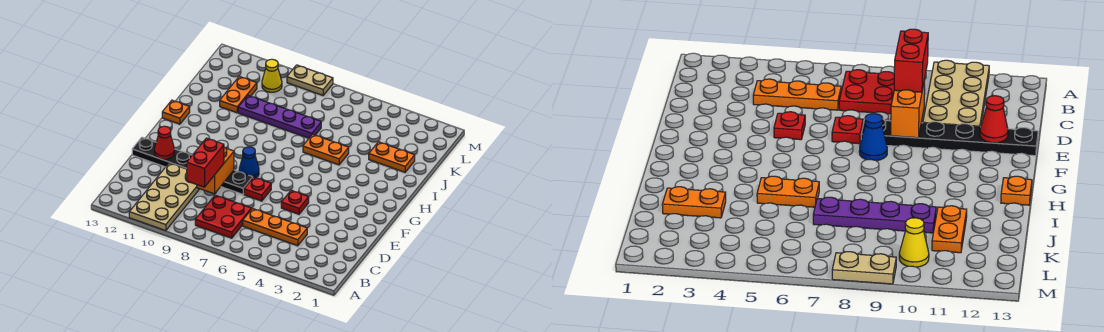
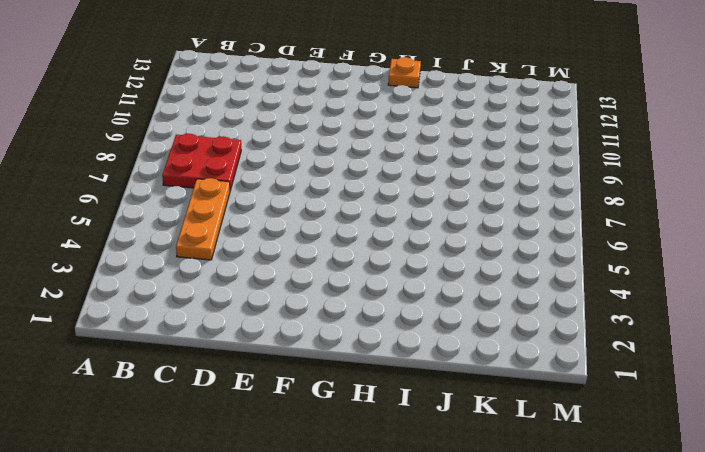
none -> tan 2x4 plate [129,163,199,231]
none -> red 1x1 plate [281,190,309,214]
none -> red 1x1 plate [244,177,271,201]

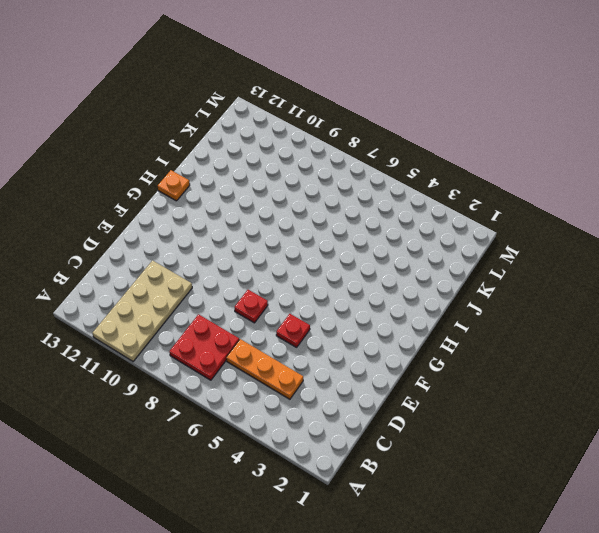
none -> black 1x6 plate [132,137,253,194]
none -> blue 1x1 cone [239,147,259,178]
none -> orange 1x2 plate [303,134,349,165]

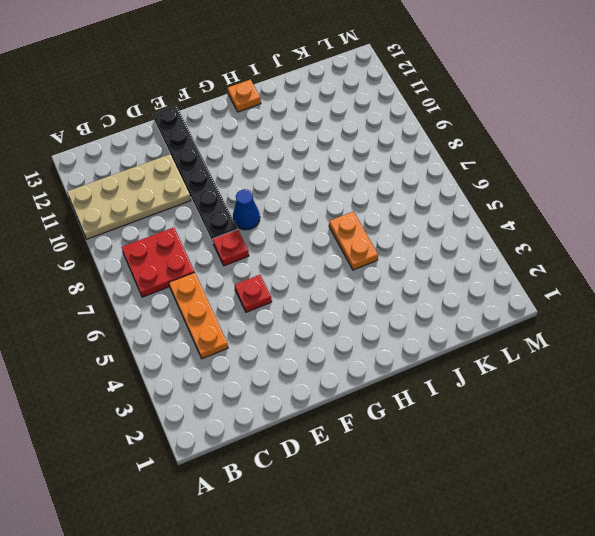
none -> orange 1x2 plate [369,142,415,172]
none -> purple 1x4 plate [238,96,321,138]
none -> orange 1x2 plate [220,76,257,113]

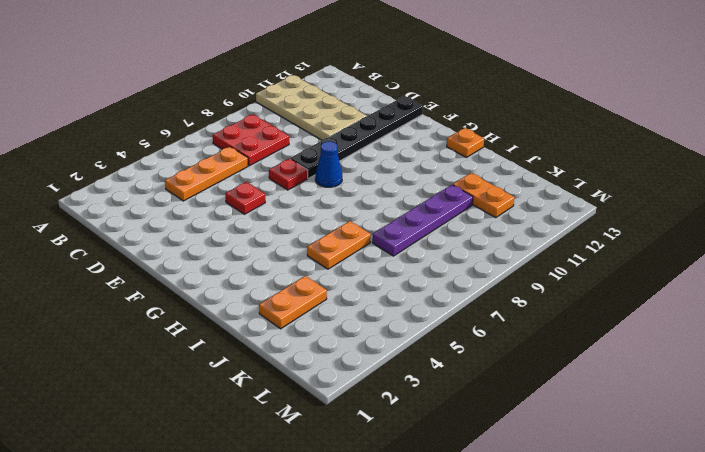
none -> yellow 1x1 cone [262,59,282,92]
none -> tan 1x2 plate [287,65,333,95]
none -> orange 1x2 brick [197,147,234,194]

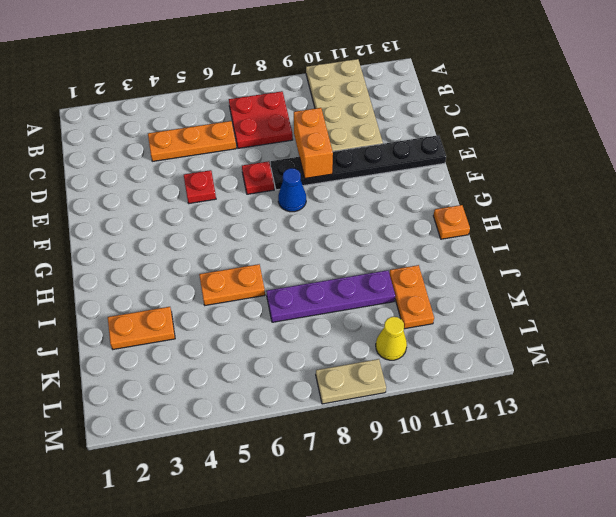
none -> red 1x1 cone [154,126,174,159]
none -> red 1x2 brick [187,138,224,187]

